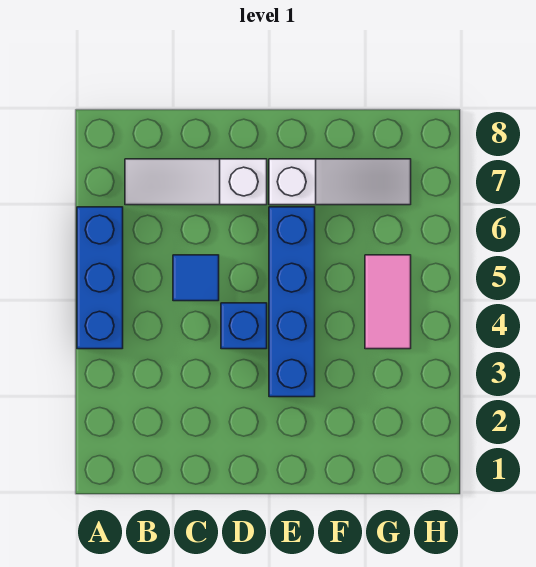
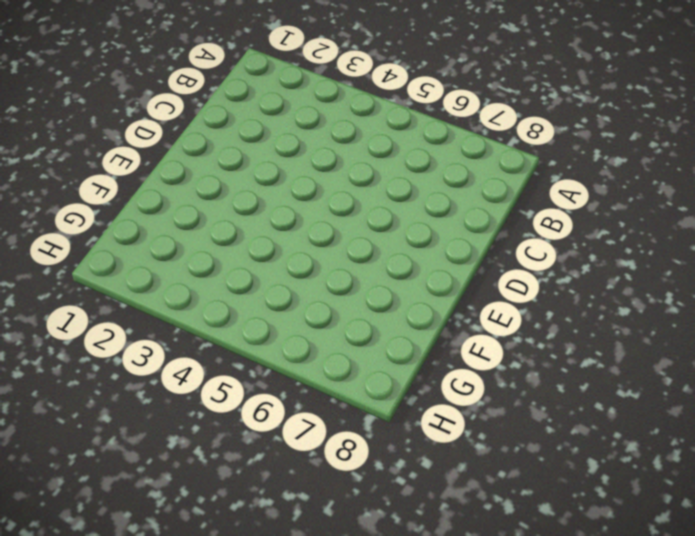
none -> blue 1x3 brick [77,207,123,349]
none -> white 1x3 slope [125,159,267,205]

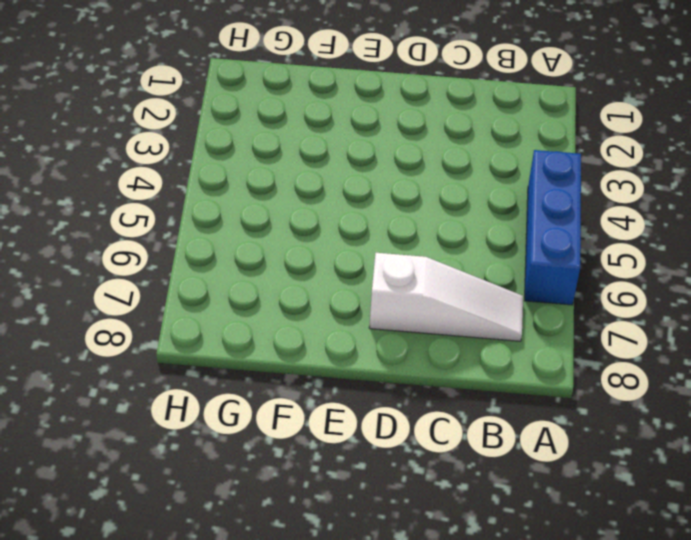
none -> blue 1x1 tile [173,255,219,301]
none -> blue 1x1 brick [221,303,267,349]

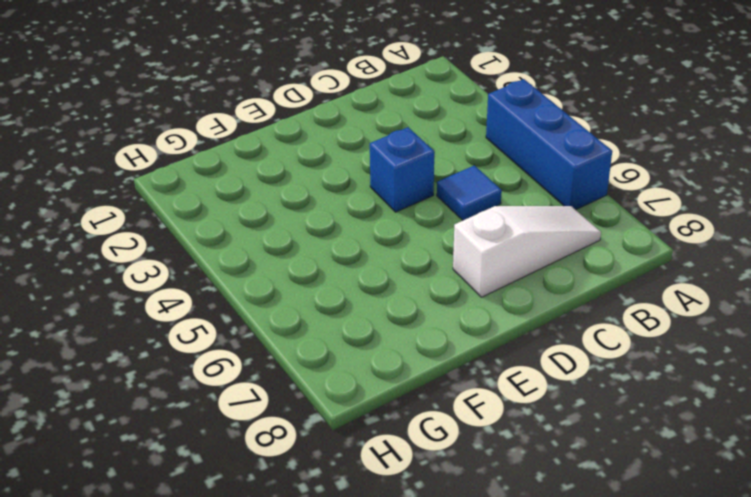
none -> blue 1x4 brick [269,207,315,397]
none -> white 1x3 slope [269,159,411,205]

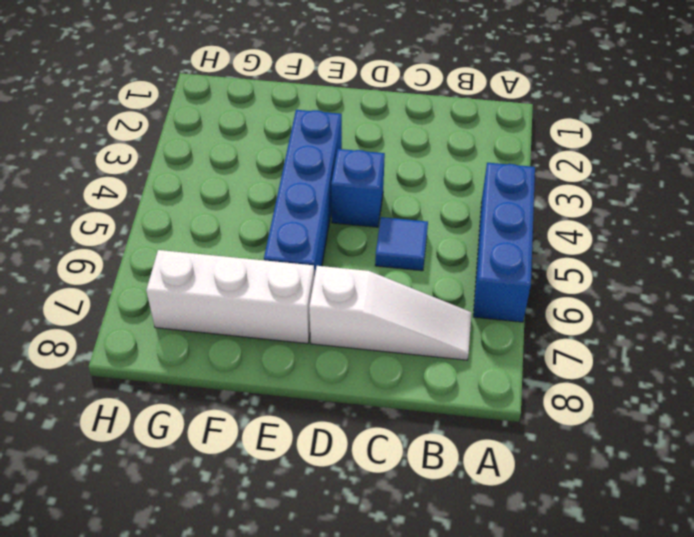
white 1x3 brick [146,250,314,344] -> white 1x3 slope [269,159,411,205]
none -> pink 1x2 tile [365,255,411,349]

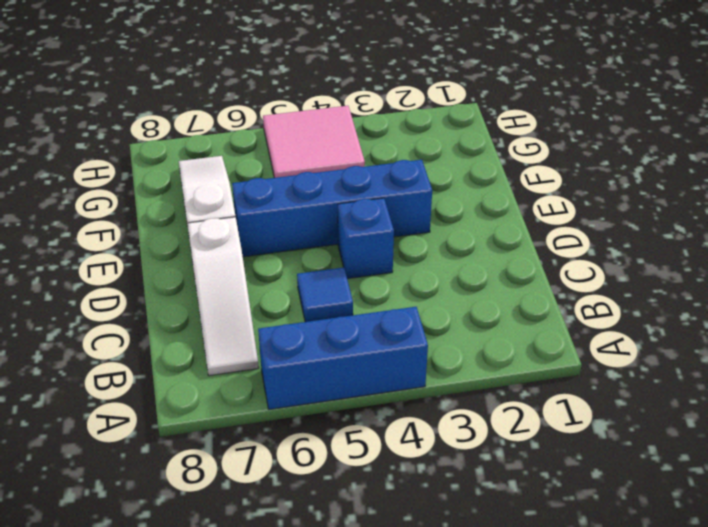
pink 2x2 tile [263,106,365,178] -> pink 1x2 tile [365,255,411,349]

